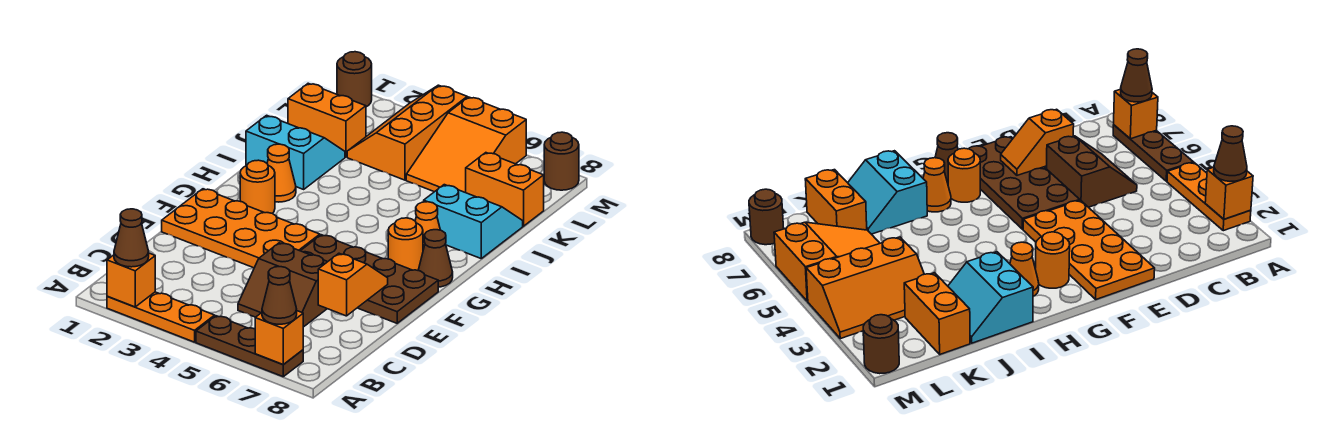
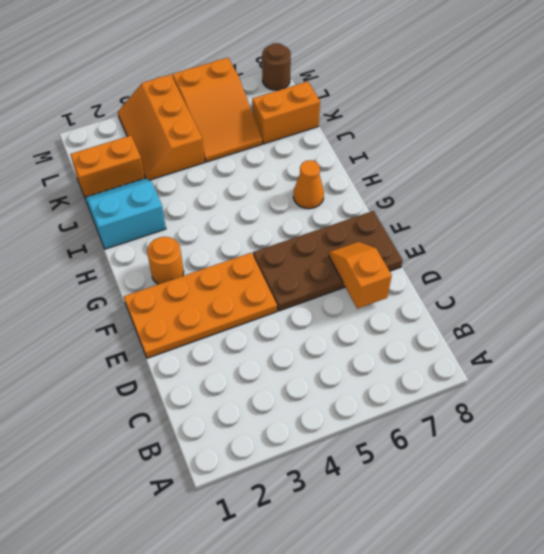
none -> orange 1x3 plate [107,292,215,342]
none -> brown 1x3 plate [196,316,303,377]
none -> brown 2x2 slope [238,243,327,327]

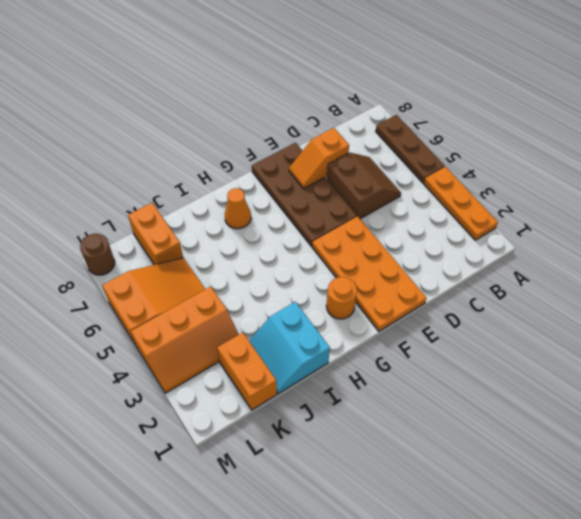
none -> orange 1x1 round brick [388,218,423,270]
none -> brown 1x1 cone [418,230,453,287]
none -> orange 1x1 cone [267,144,296,202]

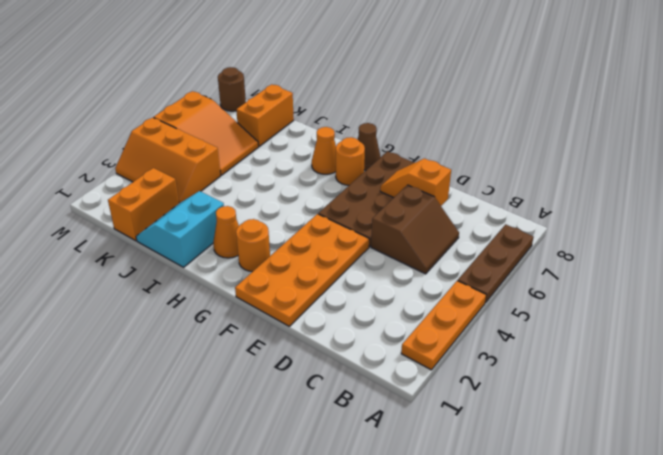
none -> cyan 2x2 slope [424,185,523,258]
none -> brown 1x1 round brick [337,52,372,107]
none -> orange 1x1 brick [107,253,155,307]

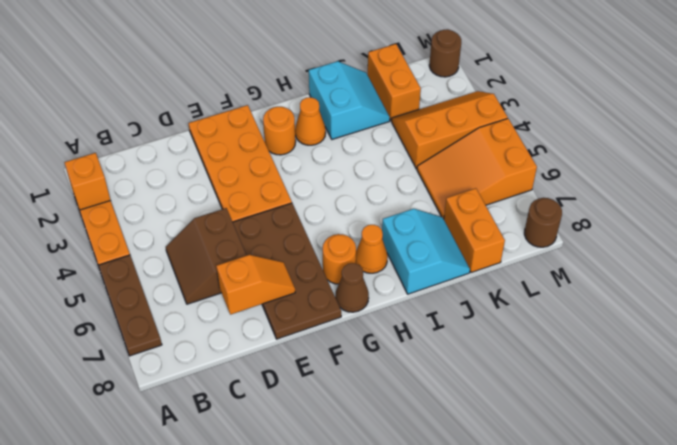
none -> orange 1x1 brick [255,311,303,365]
none -> brown 1x1 cone [114,209,149,267]
none -> brown 1x1 cone [262,267,297,324]

